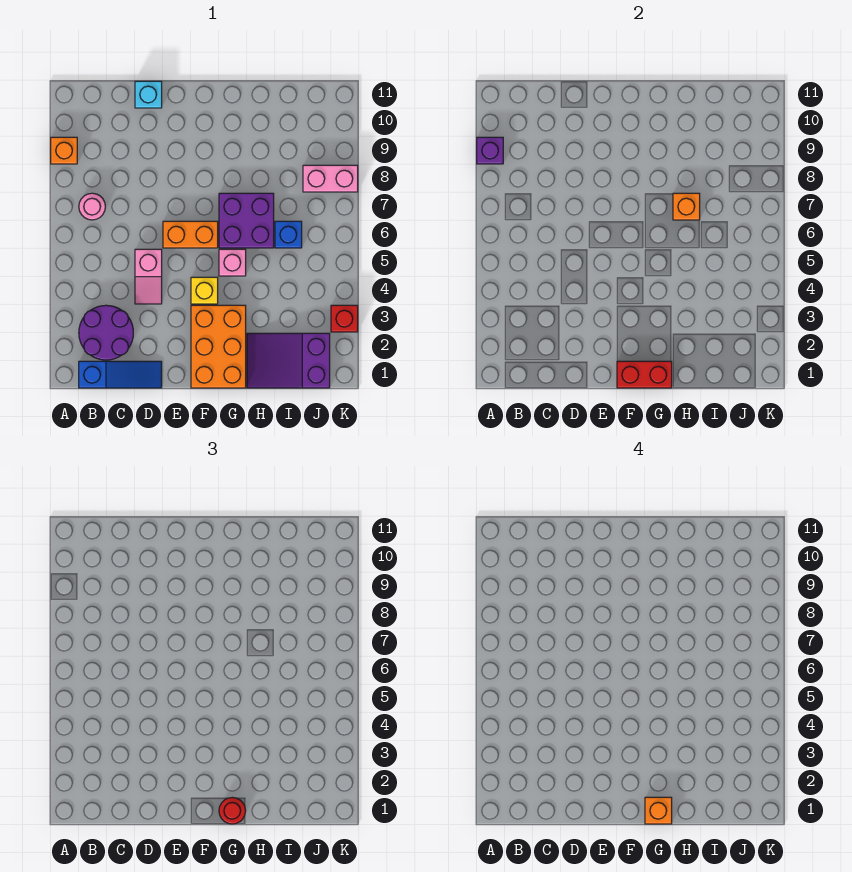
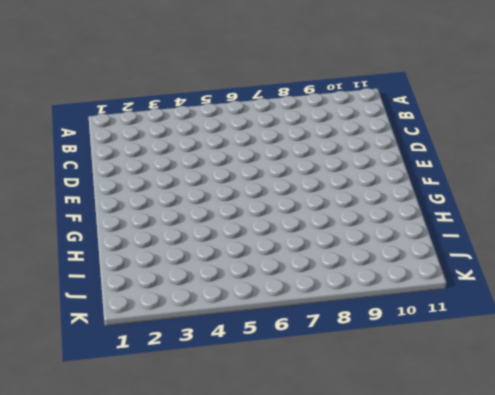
none -> orange 1x1 brick [51,137,77,164]
none -> blue 1x3 slope [79,361,162,388]
none -> purple 2x2 round brick [79,305,133,360]

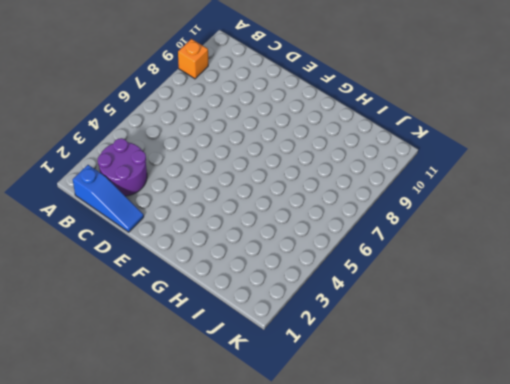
none -> pink 1x1 round brick [79,193,105,220]
none -> pink 1x2 slope [135,249,162,304]
none -> cyan 1x1 brick [135,81,162,108]

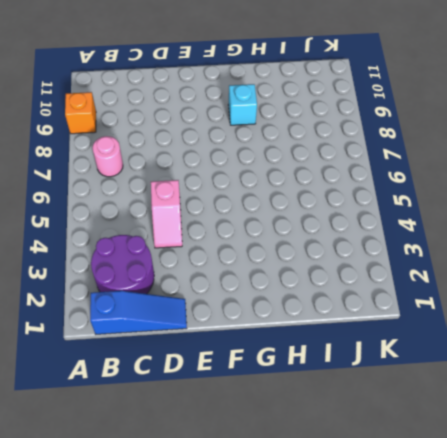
cyan 1x1 brick [228,84,257,125] -> cyan 1x1 brick moved to [135,81,162,108]
none -> orange 1x2 brick [163,221,218,248]
none -> orange 2x3 brick [191,305,246,388]
none -> yellow 1x1 brick [191,277,218,304]

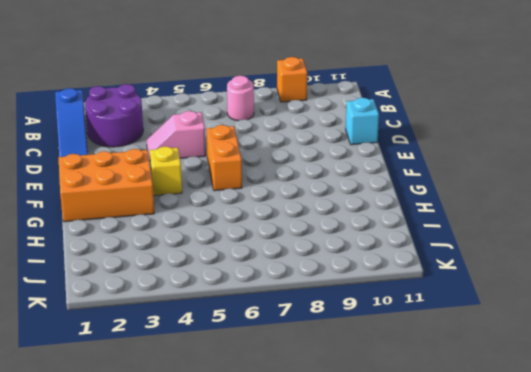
none -> pink 1x1 brick [219,249,246,276]
none -> purple 2x2 brick [219,193,274,248]
none -> purple 2x3 slope [247,333,330,388]

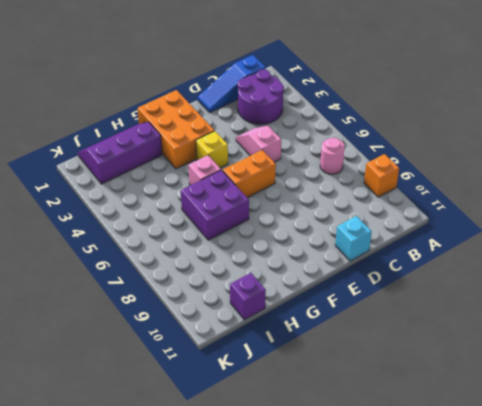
purple 2x3 slope [78,122,162,184] -> purple 2x3 slope turned to [247,333,330,388]
purple 1x1 brick [230,273,266,320] -> purple 1x1 brick moved to [477,137,503,164]
none -> blue 1x1 brick [275,221,302,248]
none -> pink 1x2 brick [303,165,358,192]
none -> red 1x1 brick [331,305,358,332]

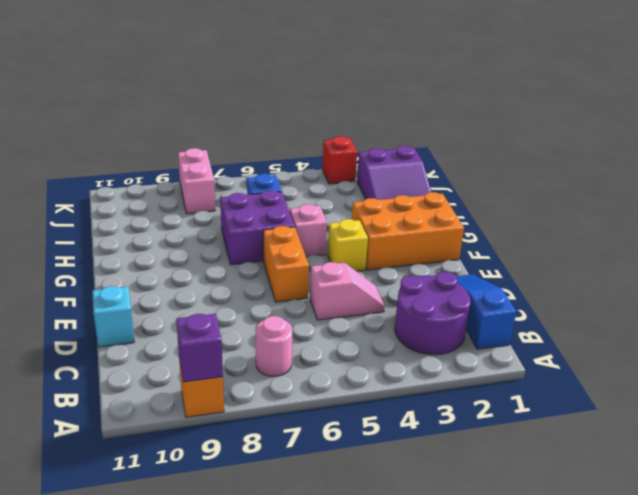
none -> red 1x2 brick [617,361,672,388]
none -> orange 1x1 brick [673,193,700,220]
none -> red 1x1 round brick [219,797,246,824]

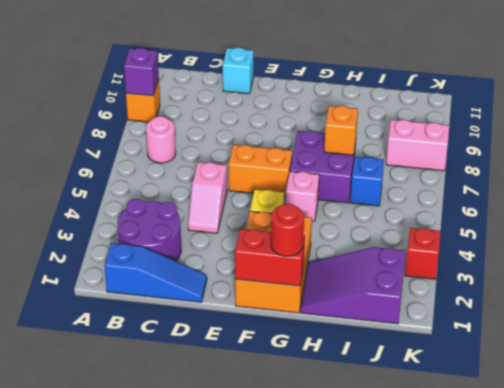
none -> orange 1x1 brick [645,797,672,824]

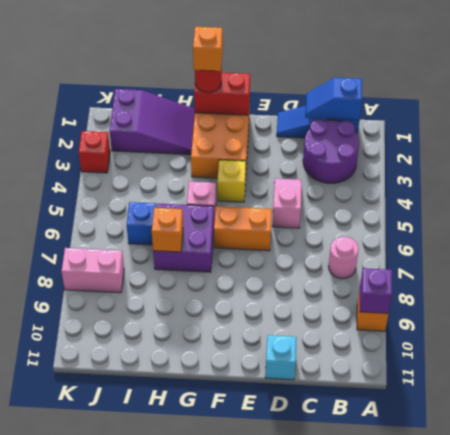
blue 1x2 slope [305,78,362,120] -> none

